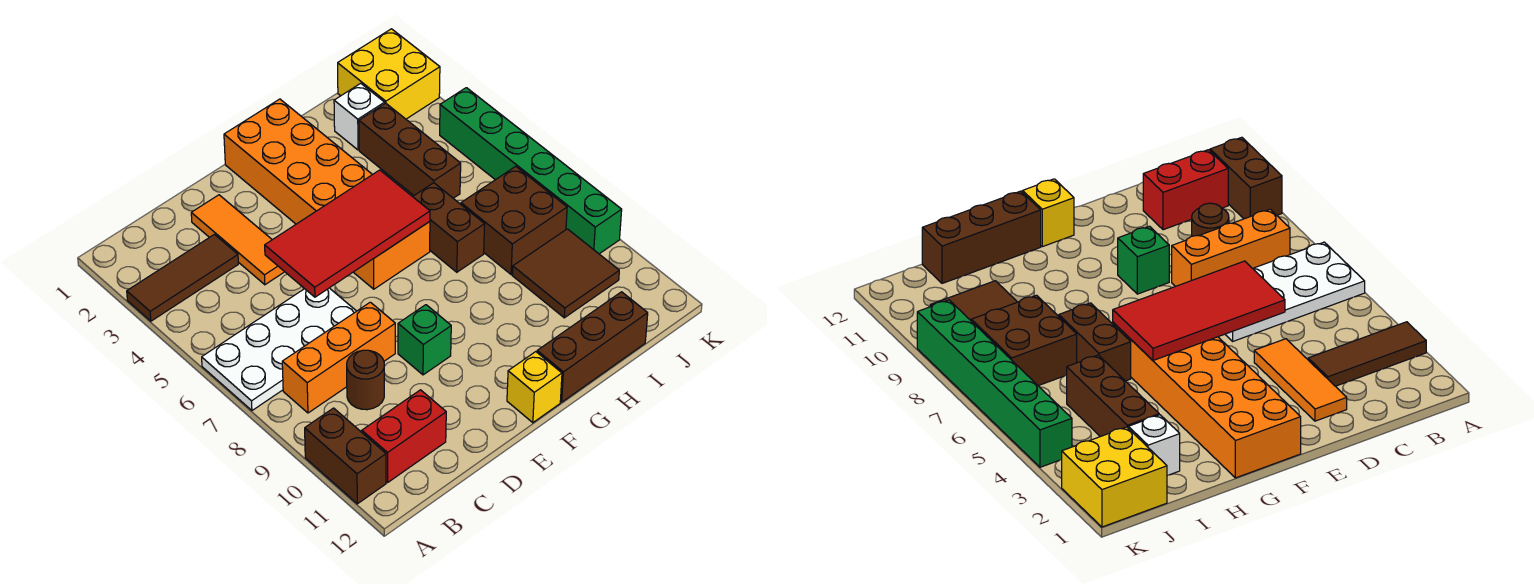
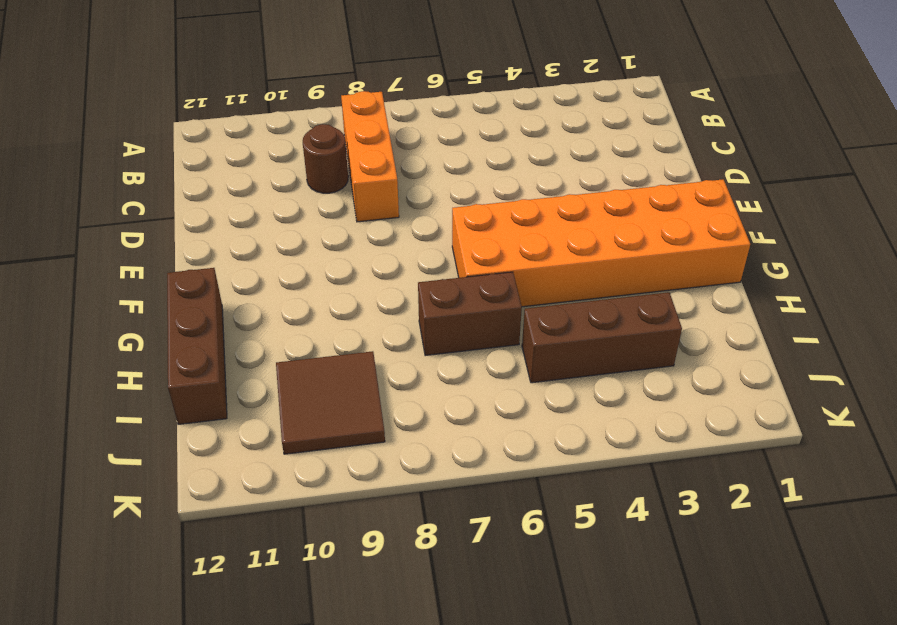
none -> brown 1x3 tile [127,234,238,321]
none -> white 2x4 plate [202,288,356,410]
none -> brown 1x2 brick [305,408,386,504]

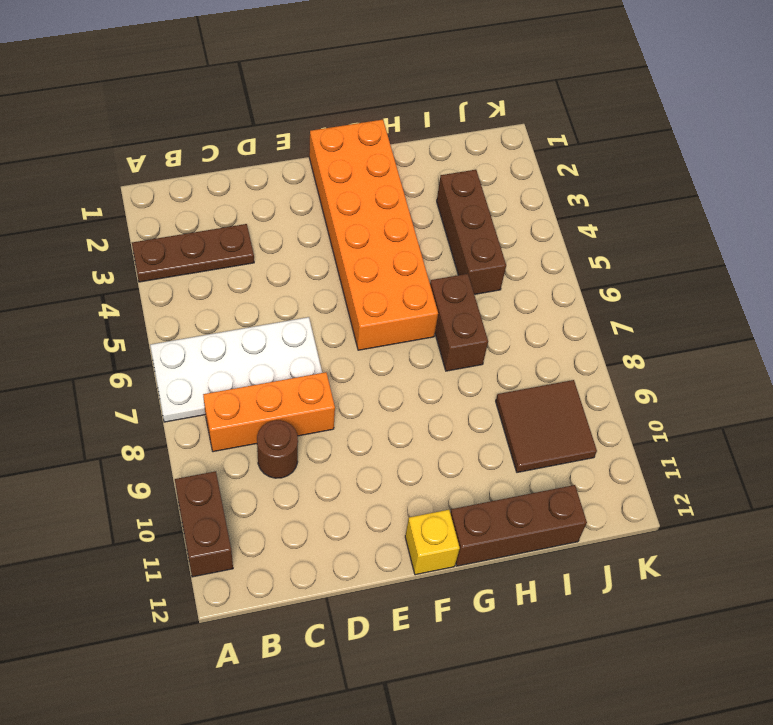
brown 1x3 plate [132,224,254,282] -> brown 1x3 tile [127,234,238,321]
none -> red 1x2 brick [362,390,446,483]
none -> orange 1x3 tile [191,195,284,285]
none -> green 1x1 brick [398,305,451,375]

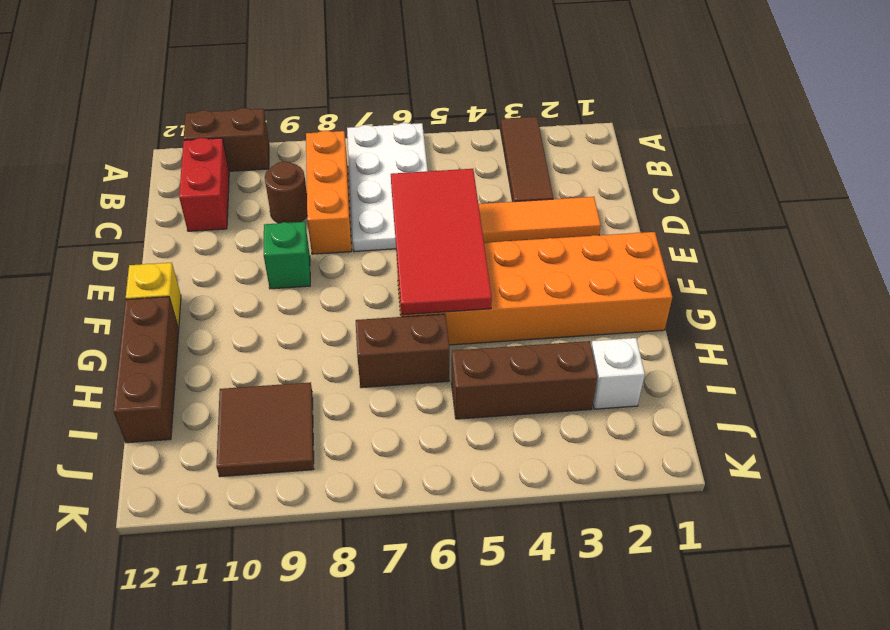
none -> brown 2x2 brick [461,166,567,274]
none -> yellow 2x2 brick [338,29,440,119]
none -> green 1x6 brick [440,88,622,254]

